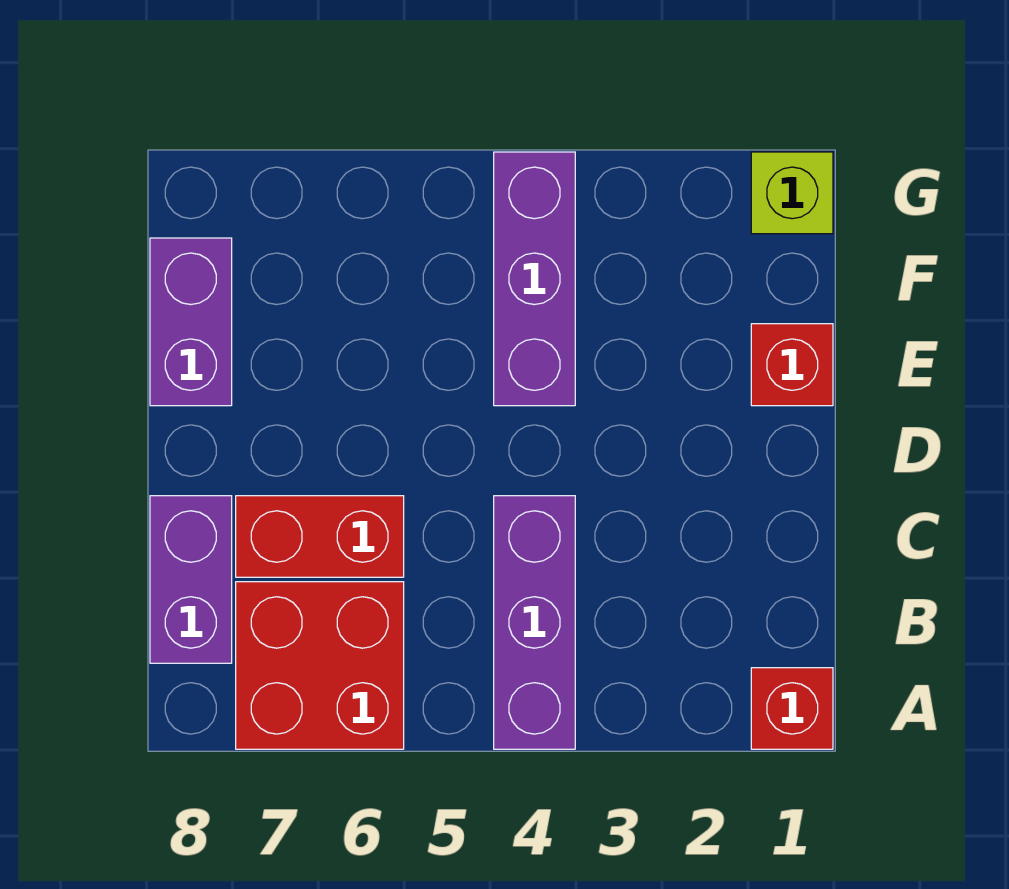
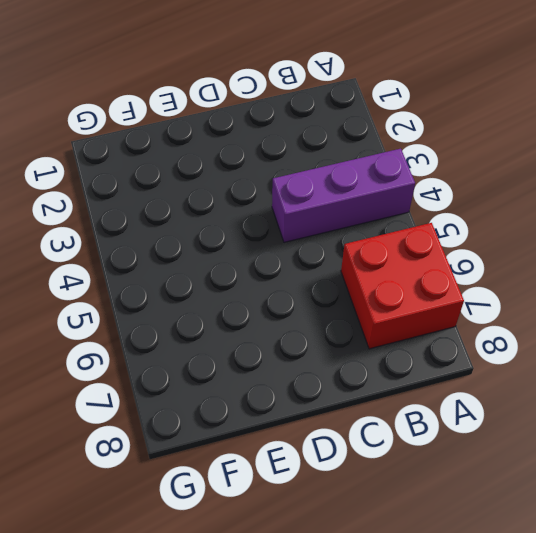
none -> red 1x1 brick [751,668,833,749]
none -> purple 1x2 brick [150,496,232,663]

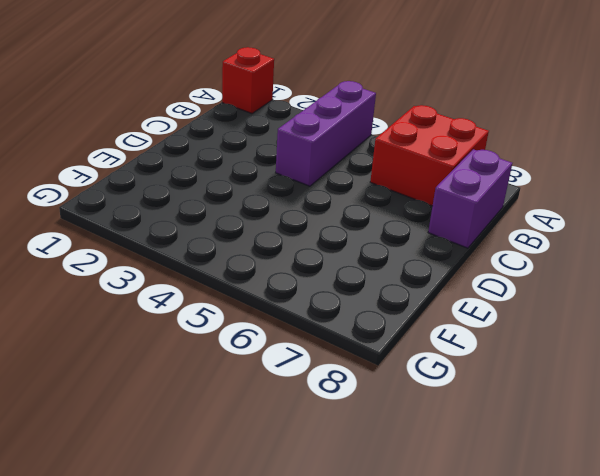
none -> red 1x2 brick [236,496,404,577]
none -> red 1x1 brick [751,324,833,406]

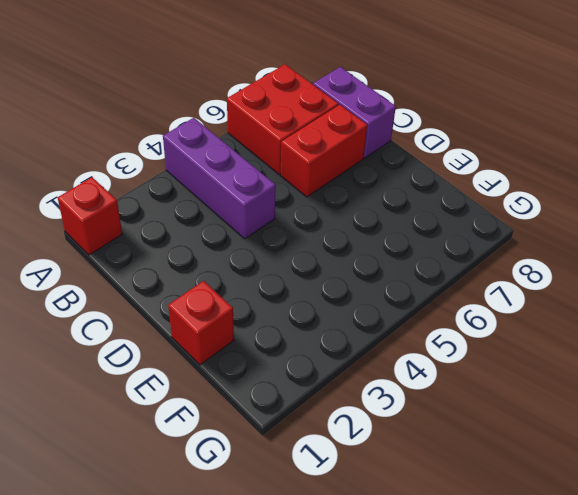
none -> purple 1x3 brick [494,152,575,406]
none -> purple 1x2 brick [150,238,232,406]

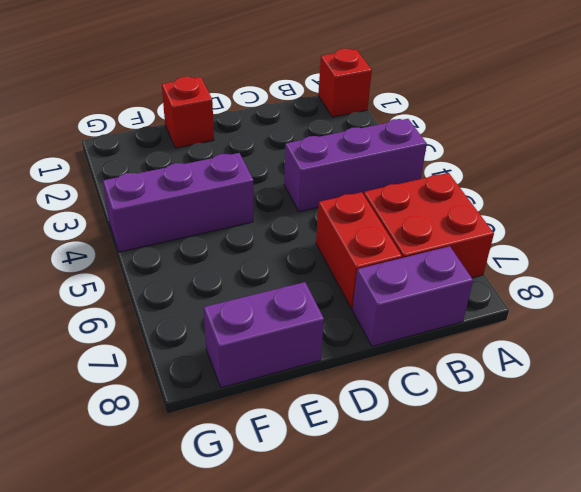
none -> lime 1x1 brick [751,152,833,234]

